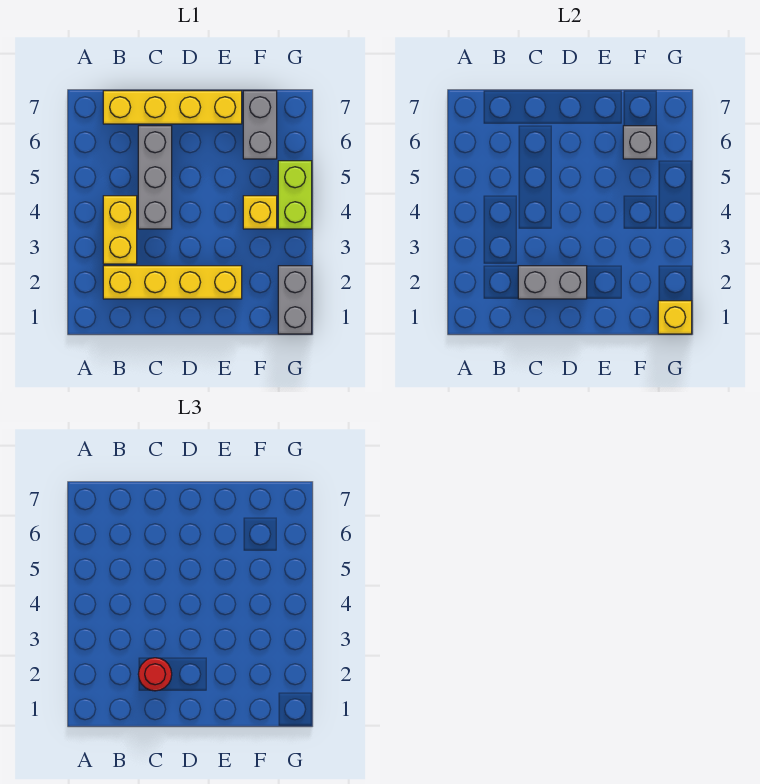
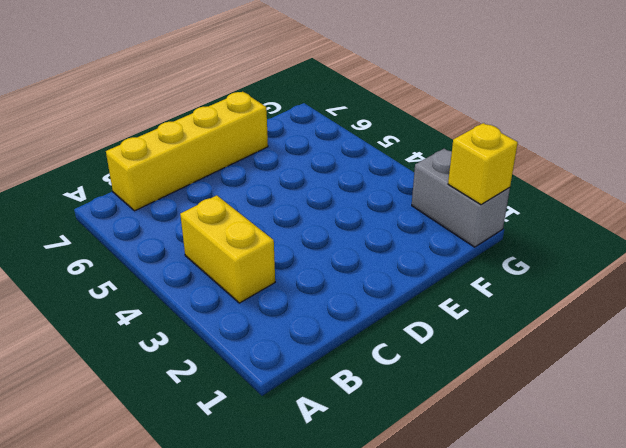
none -> yellow 1x4 brick [103,266,242,299]
none -> grey 1x3 brick [138,126,172,229]
none -> yellow 1x1 brick [243,196,277,229]

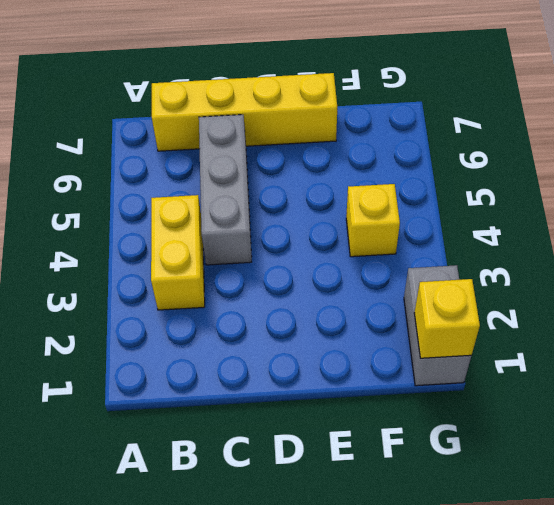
none -> yellow 1x4 brick [103,266,242,299]
none -> grey 1x2 brick [243,91,277,159]
none -> lime 1x2 brick [278,161,312,229]

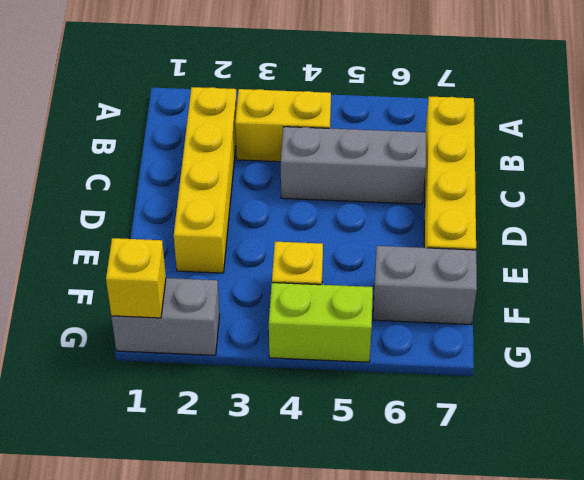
none -> grey 1x2 brick [518,266,587,299]
none -> grey 1x1 brick [623,126,657,159]
none -> red 1x1 round brick [138,658,172,691]

